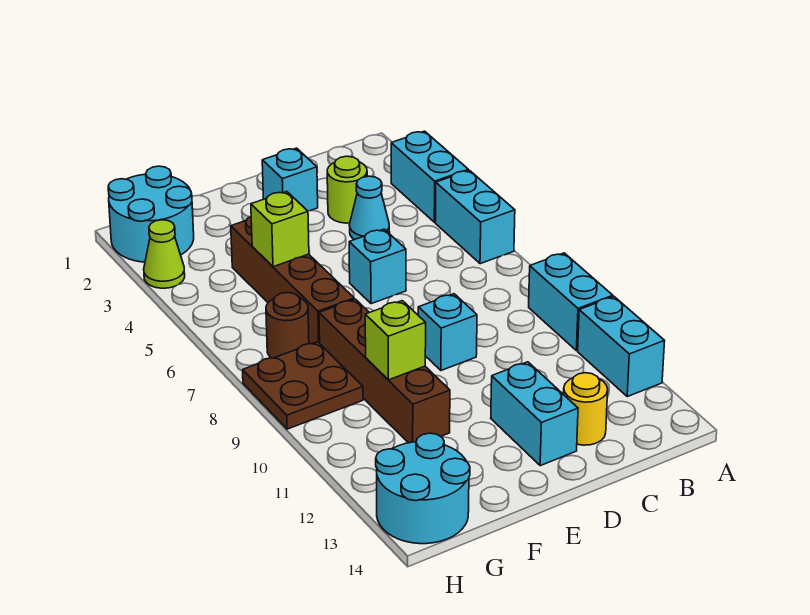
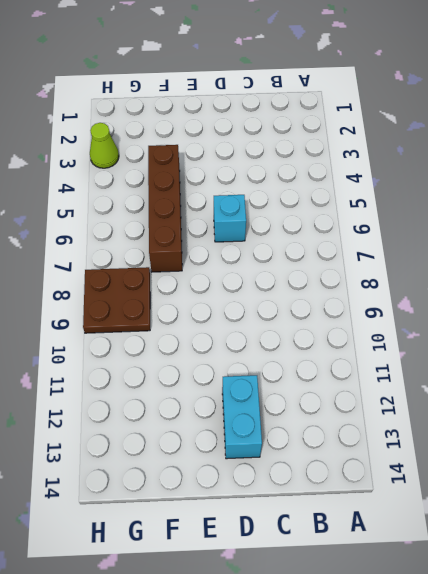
none -> cyan 1x2 brick [391,131,468,222]
none -> cyan 1x2 brick [435,170,515,264]
none -> cyan 1x2 brick [529,253,613,351]

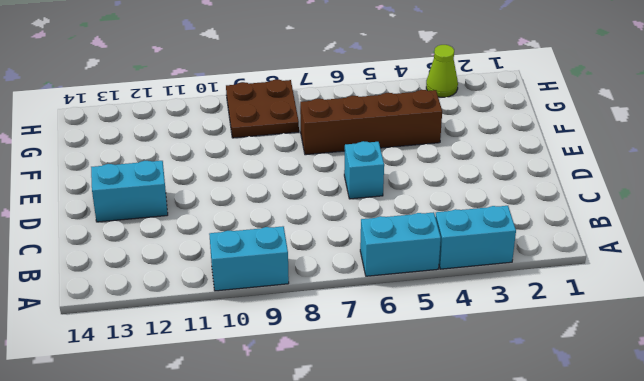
none -> cyan 1x2 brick [578,297,665,397]
none -> lime 1x1 round brick [327,156,367,223]
none -> cyan 1x1 cone [349,176,390,240]

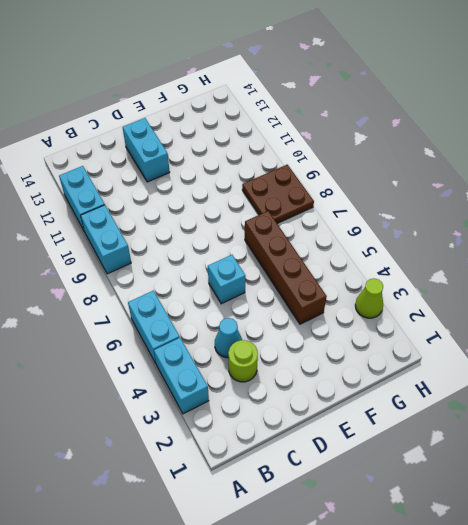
none -> yellow 1x1 round brick [564,373,608,445]
none -> cyan 1x1 brick [262,148,318,211]
none -> cyan 1x1 brick [418,294,477,370]

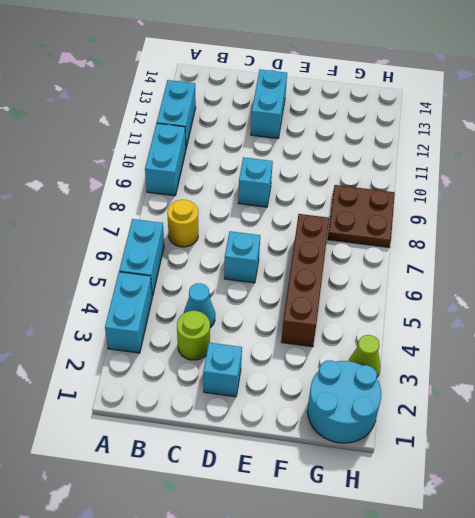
yellow 1x1 round brick [167,200,198,247] -> yellow 1x1 round brick moved to [564,373,608,445]
none -> brown 1x4 brick [319,299,450,443]
none -> brown 1x1 round brick [266,293,309,358]
none -> cyan 2x2 round brick [376,433,470,544]

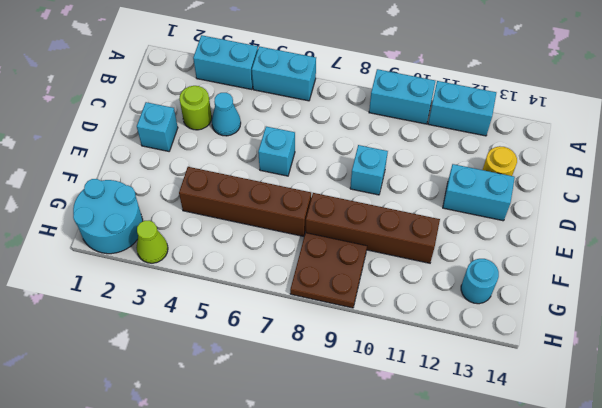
cyan 1x1 round brick [461,259,499,304] -> cyan 2x2 round brick [376,433,470,544]
none -> brown 1x1 round brick [266,293,309,358]
none -> lime 1x1 brick [251,191,309,267]
none -> lime 1x1 brick [365,301,426,380]

